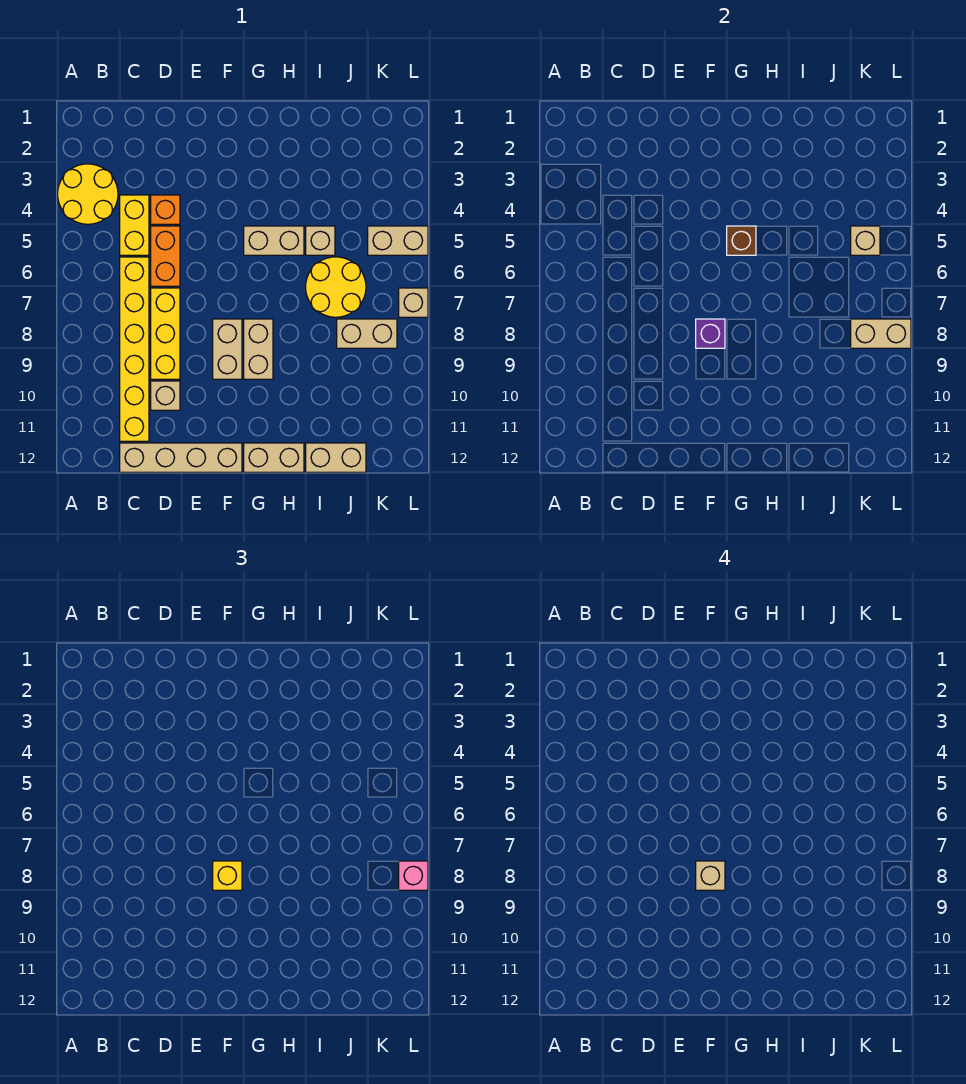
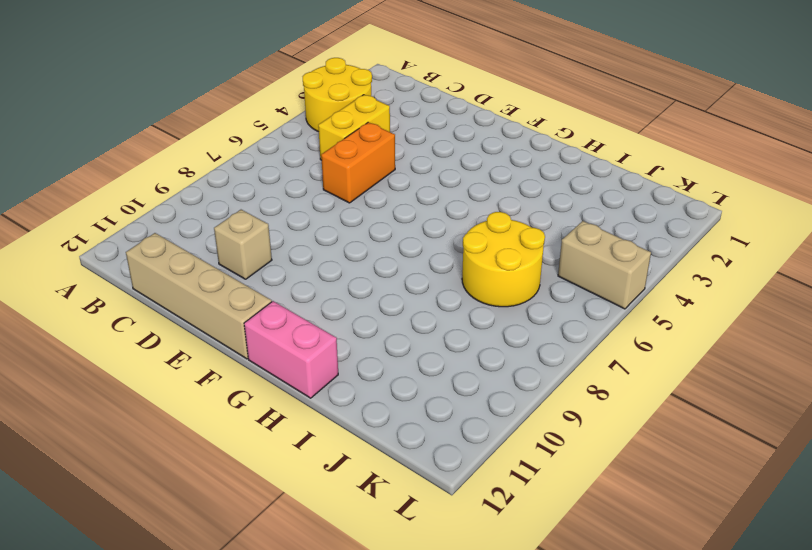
pink 1x2 brick [244,301,338,398] -> tan 1x2 brick [244,443,304,472]
none -> yellow 1x6 brick [120,257,149,441]
none -> orange 1x1 brick [151,195,180,224]
none -> yellow 1x3 brick [151,288,180,379]

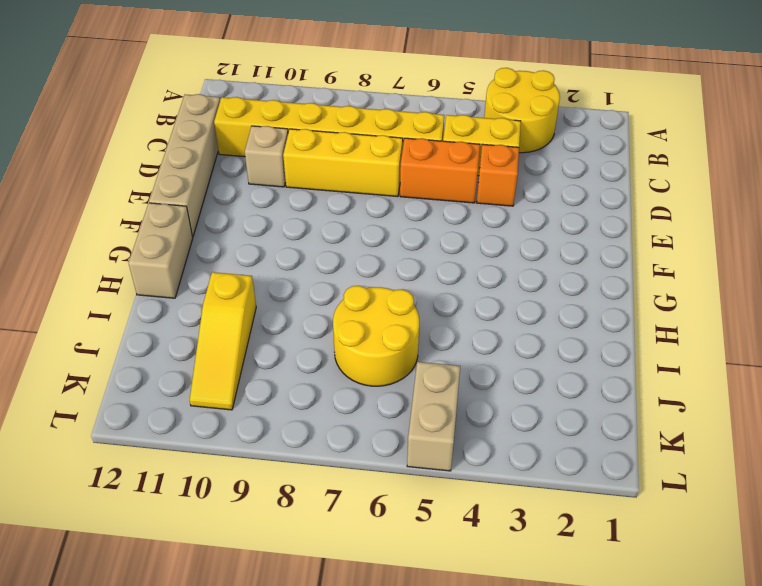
yellow 1x3 slope [190,272,256,410] -> none
none -> tan 1x2 brick [213,319,242,379]
none -> tan 1x2 brick [244,226,304,255]
none -> tan 1x2 brick [244,319,273,379]

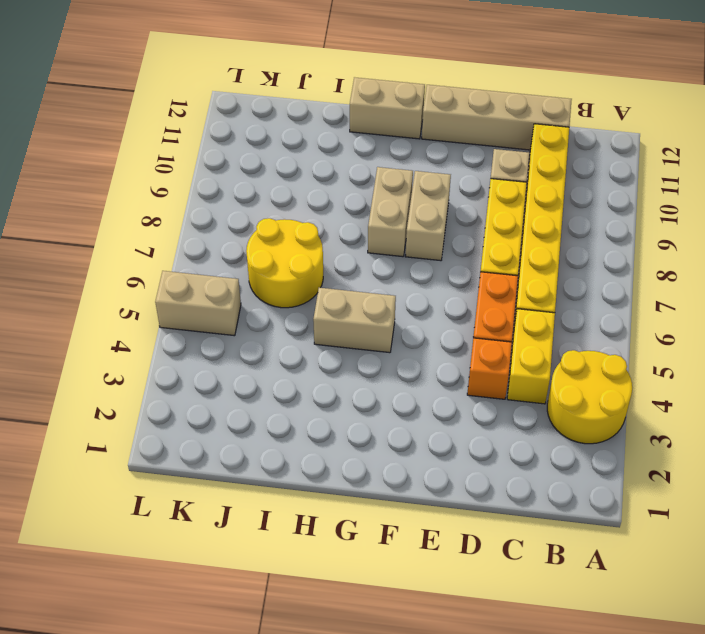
none -> tan 1x1 brick [306,226,335,255]
none -> tan 1x2 brick [306,443,366,472]
none -> tan 1x2 brick [337,319,397,348]

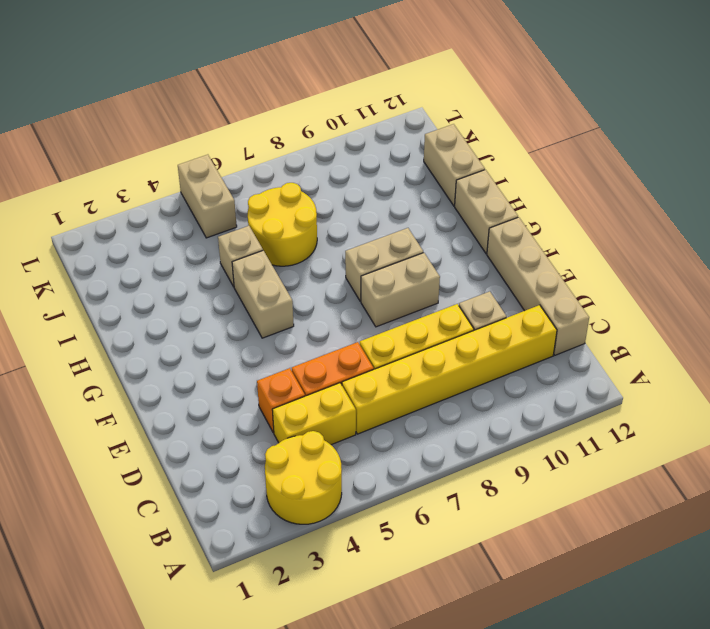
none -> tan 1x2 brick [337,319,397,348]
none -> tan 1x1 brick [399,288,428,317]
none -> purple 1x1 brick [696,319,725,348]

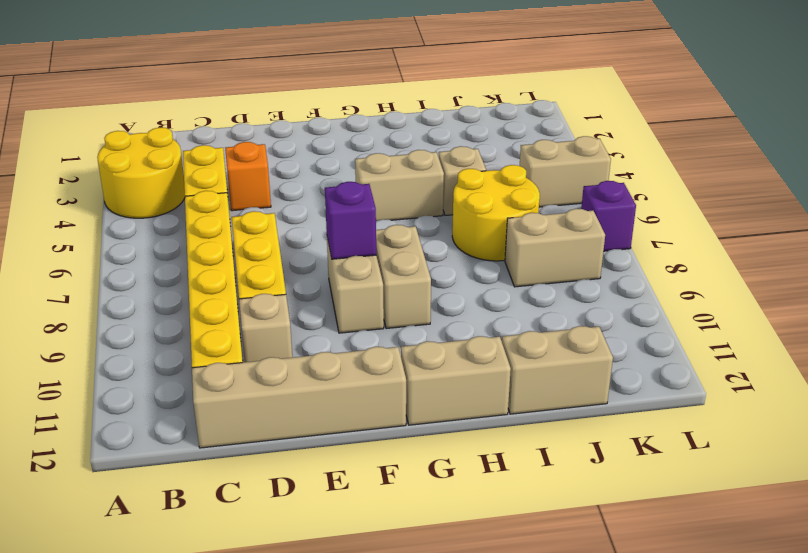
purple 1x1 brick [581,181,636,251] -> tan 1x1 brick [399,288,428,317]
none -> orange 1x2 brick [151,226,180,286]
none -> brown 1x1 brick [727,226,756,255]
none -> tan 1x1 brick [851,226,880,255]

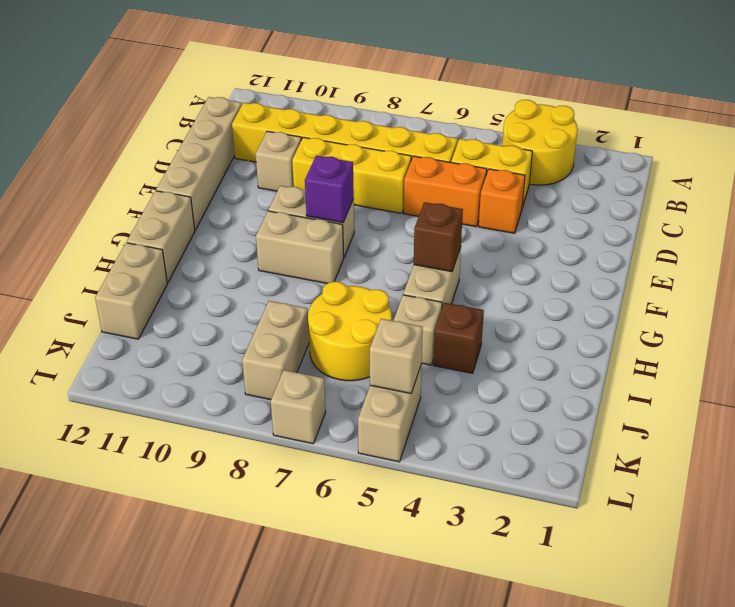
brown 1x1 brick [433,303,484,373] -> none
none -> tan 1x2 brick [851,319,911,348]
none -> yellow 1x1 brick [213,861,242,890]
none -> pink 1x1 brick [399,861,428,890]

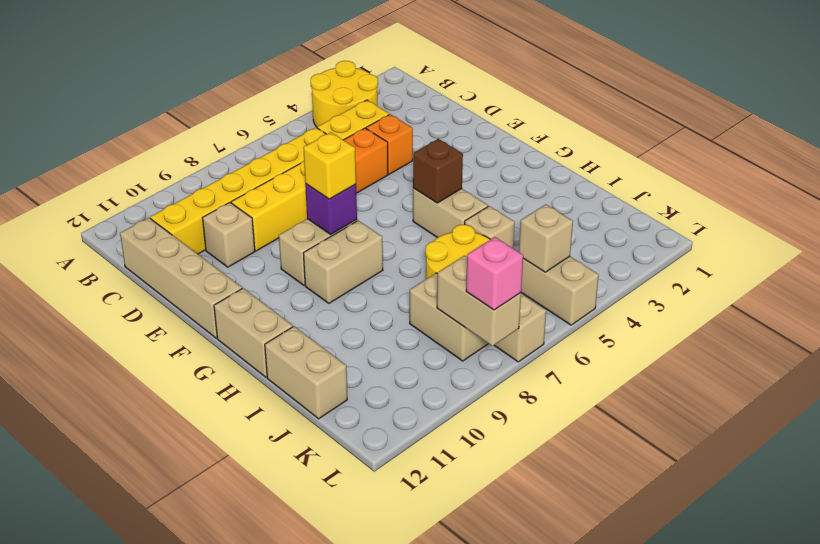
none -> tan 1x1 brick [696,861,725,890]

